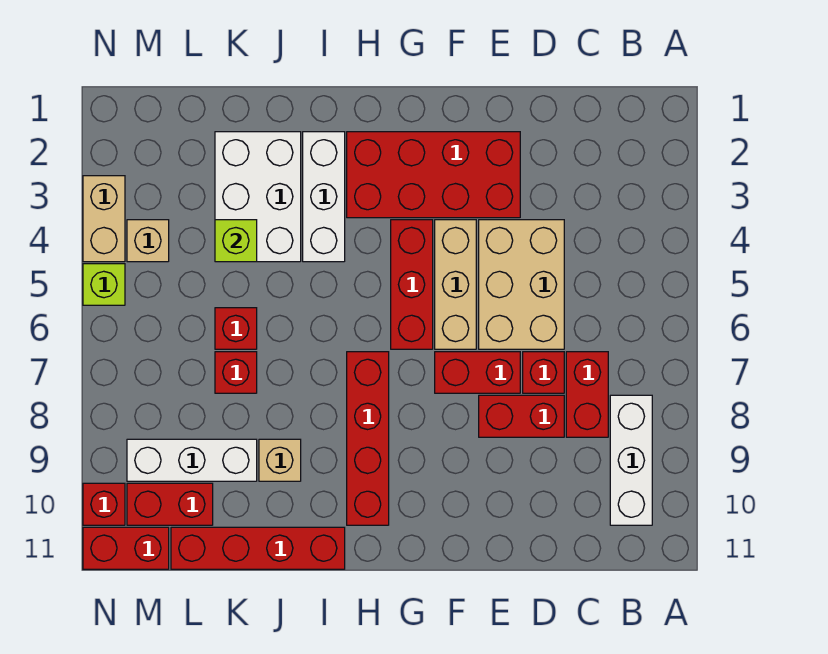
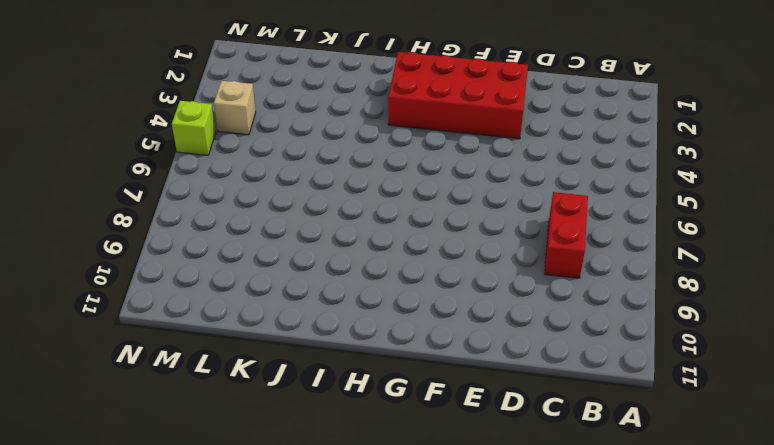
none -> white 1x3 brick [610,395,652,525]
none -> tan 2x3 brick [479,220,564,349]
none -> red 1x1 brick [523,352,564,393]

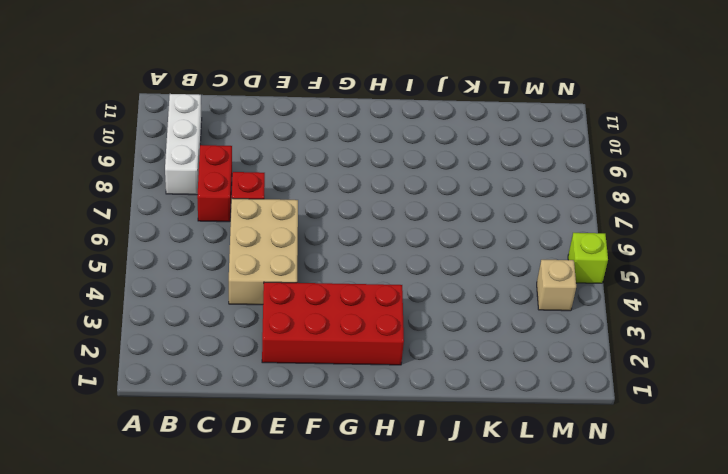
none -> red 1x2 brick [479,395,564,437]
none -> red 1x2 brick [435,352,520,393]
none -> tan 1x3 brick [435,220,476,349]

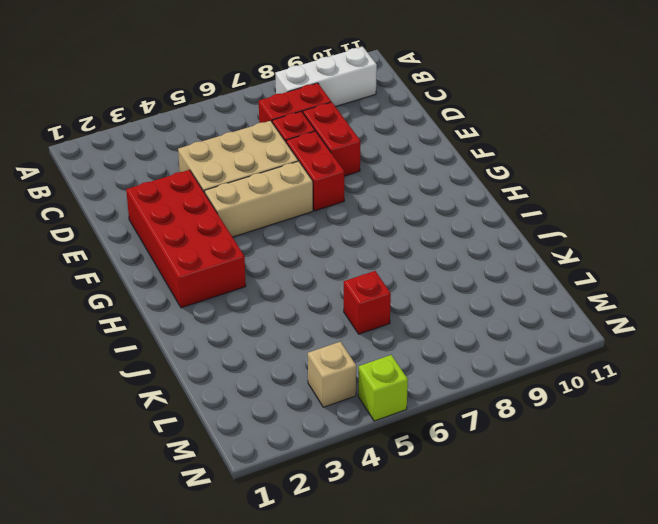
none -> red 1x3 brick [391,220,433,349]
none -> red 1x4 brick [347,352,389,525]
none -> white 1x3 brick [303,132,345,262]

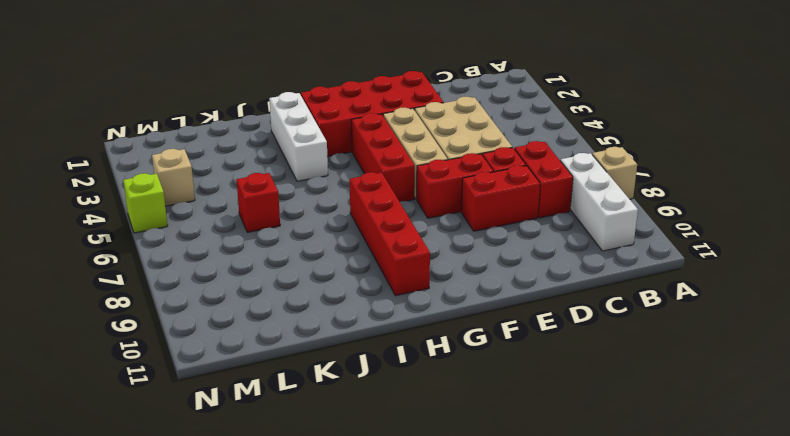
tan 1x1 brick [592,147,637,199] -> tan 1x1 brick moved to [259,439,301,481]
none -> red 1x4 brick [171,527,345,569]
none -> white 2x3 brick [215,132,301,262]
none -> red 1x1 brick [215,352,257,393]

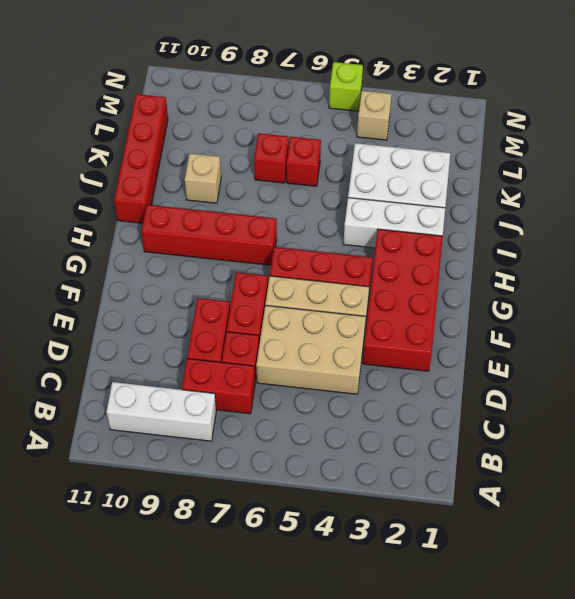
none -> white 1x3 brick [127,439,257,481]
none -> red 1x2 brick [127,483,213,525]
none -> red 1x2 brick [83,527,169,569]

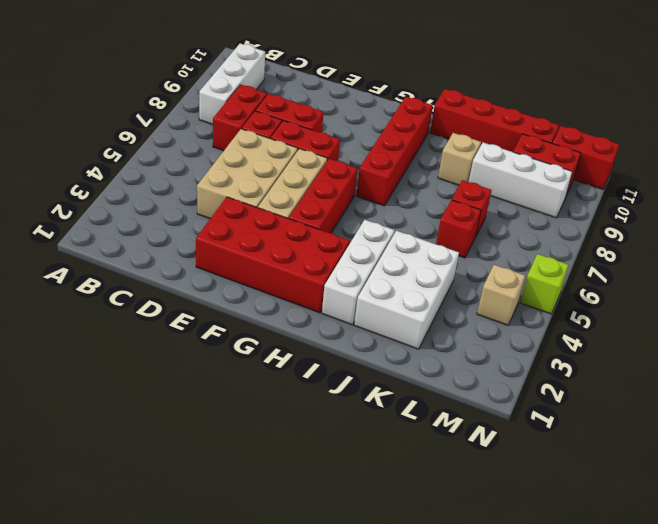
none -> tan 1x2 brick [83,176,125,262]
none -> red 1x1 brick [83,483,125,525]
none -> lime 1x1 brick [215,220,257,262]

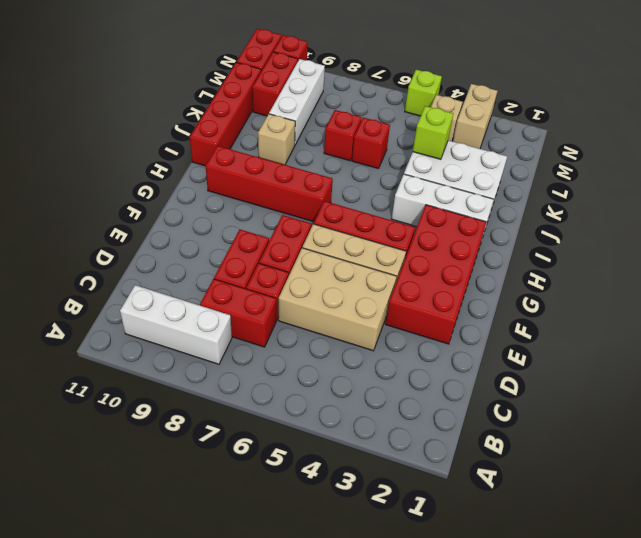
tan 1x2 brick [453,84,497,149] -> tan 1x2 brick turned to [83,176,125,262]

